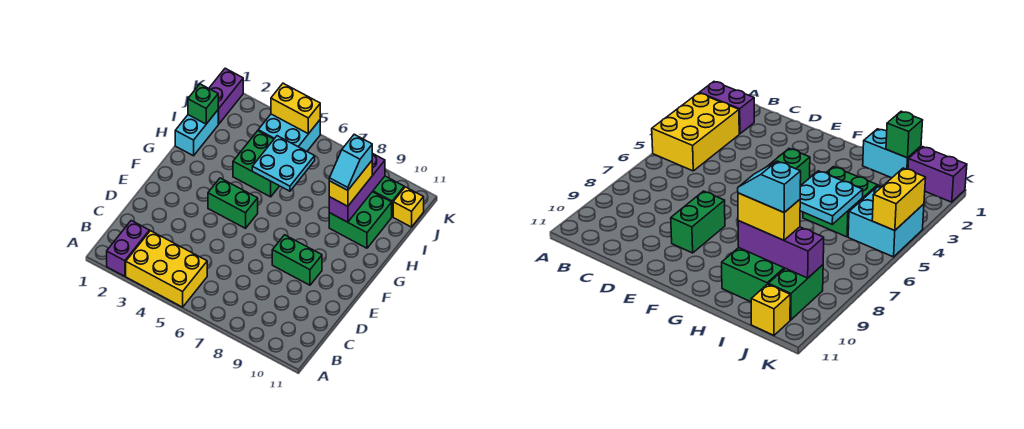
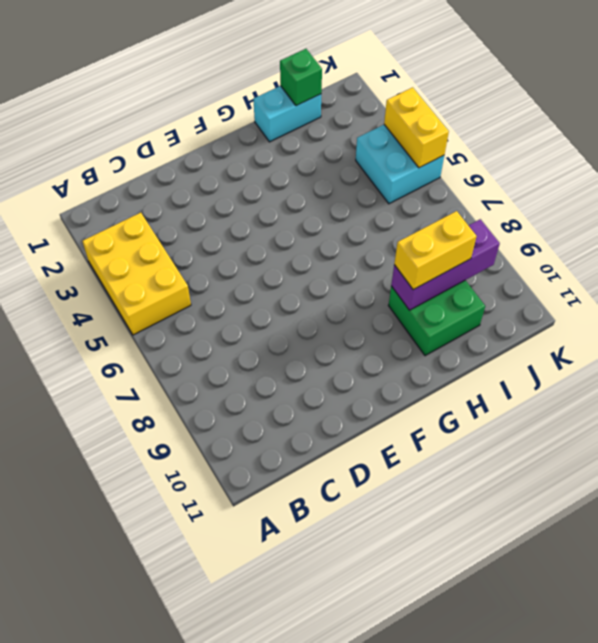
none -> purple 1x2 brick [107,221,149,276]
none -> green 1x2 brick [272,235,322,285]
none -> green 1x2 brick [208,178,258,228]

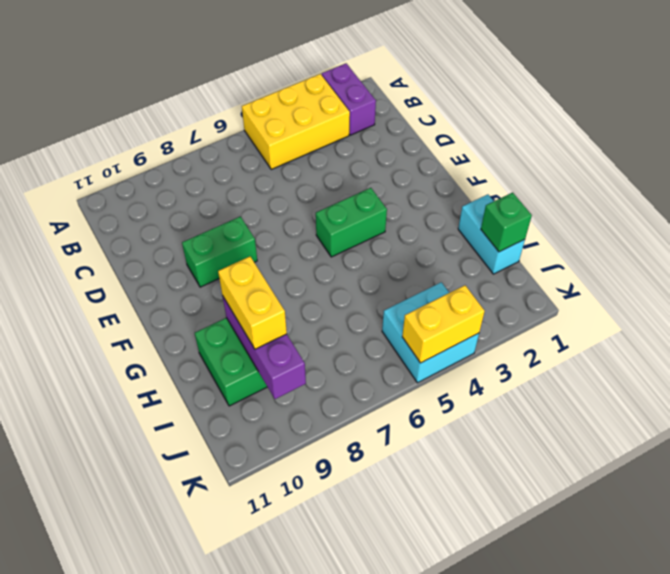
none -> green 2x2 brick [233,131,279,197]
none -> purple 1x2 brick [209,68,243,124]
none -> green 1x2 brick [372,176,404,217]

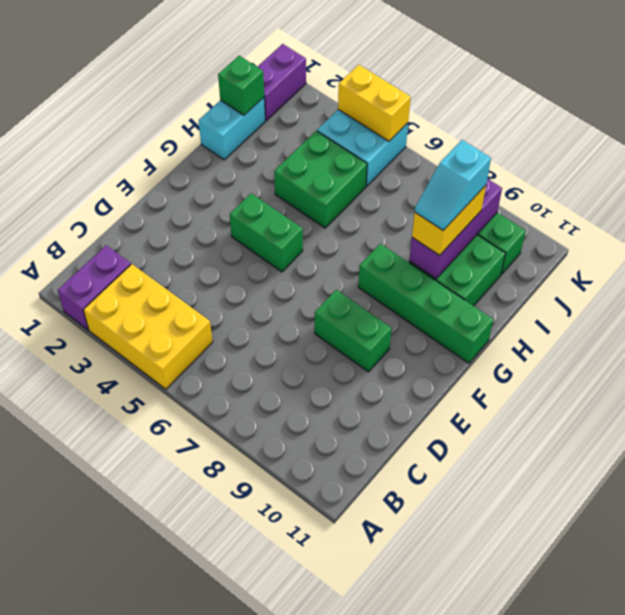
green 1x4 brick [358,244,493,363] -> none
none -> yellow 1x1 brick [393,187,424,227]
none -> cyan 2x2 plate [252,136,315,191]

